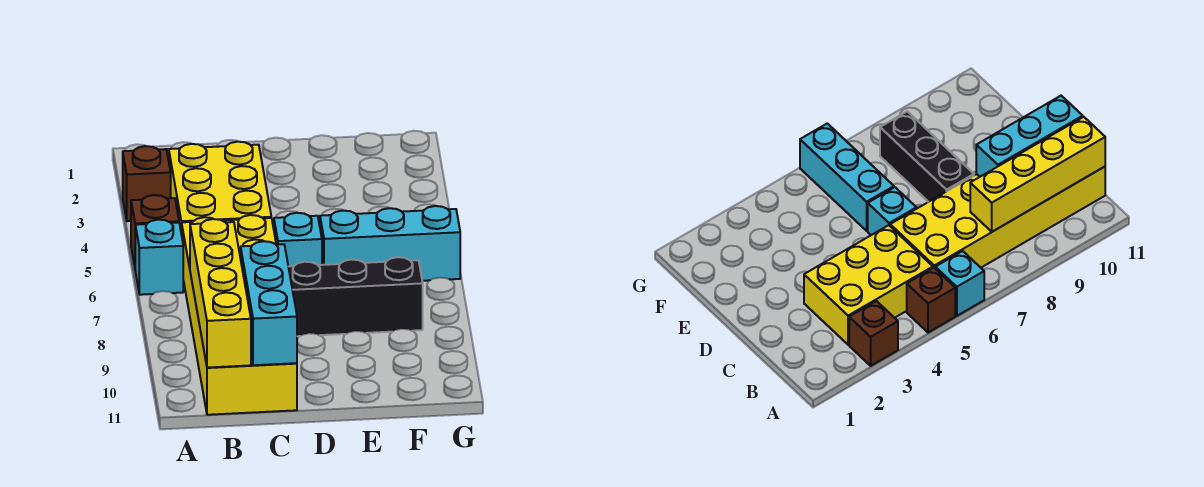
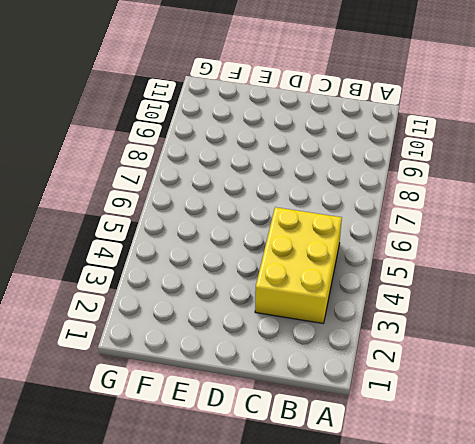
none -> brown 1x1 brick [123,146,171,221]
none -> brown 1x1 brick [131,195,179,266]

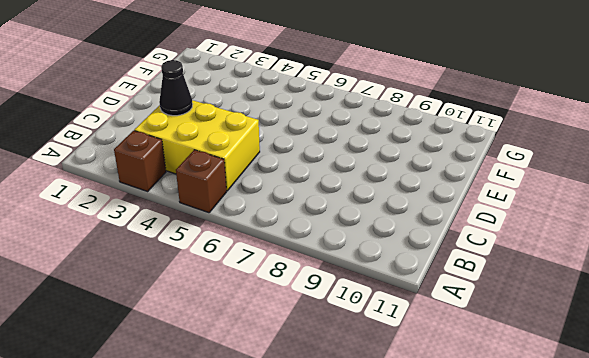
black 1x1 cone [159,60,193,116] -> none
none -> cyan 1x1 brick [135,220,183,295]
none -> yellow 2x6 brick [182,215,297,415]

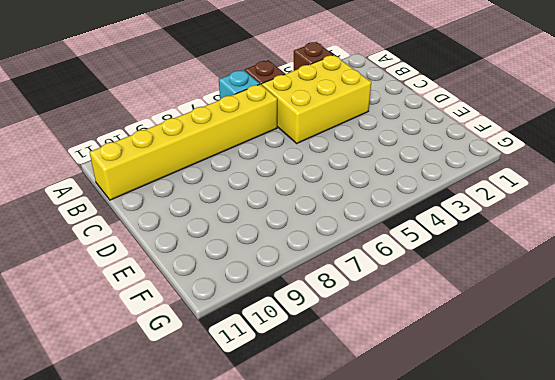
yellow 1x6 brick [90,84,277,200] -> yellow 2x6 brick [182,215,297,415]
none -> cyan 1x1 brick [274,213,322,267]
none -> black 1x3 brick [289,257,423,336]

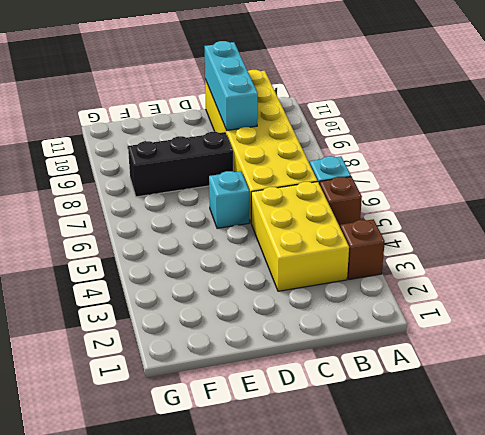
none -> cyan 1x3 brick [320,206,460,281]
none -> yellow 1x4 brick [190,219,251,368]

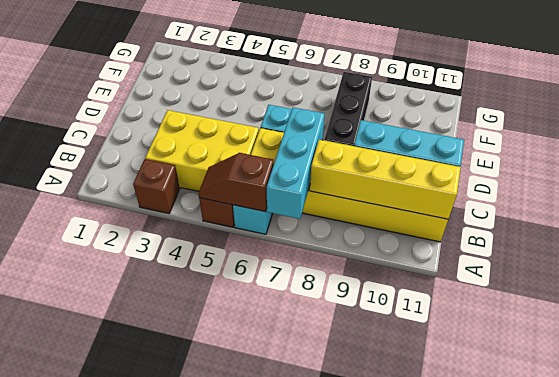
brown 1x2 slope [198,153,274,211] -> none
cyan 1x3 brick [267,108,325,219] -> cyan 1x3 brick moved to [320,206,460,281]

